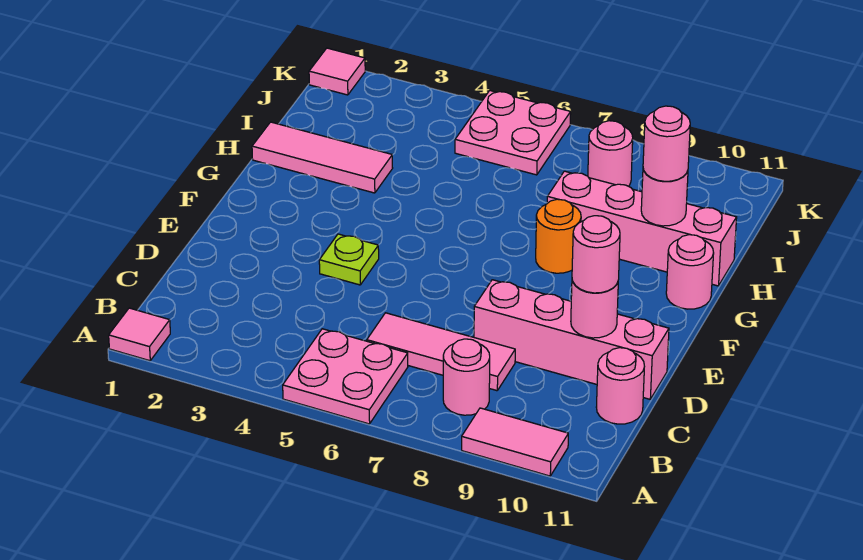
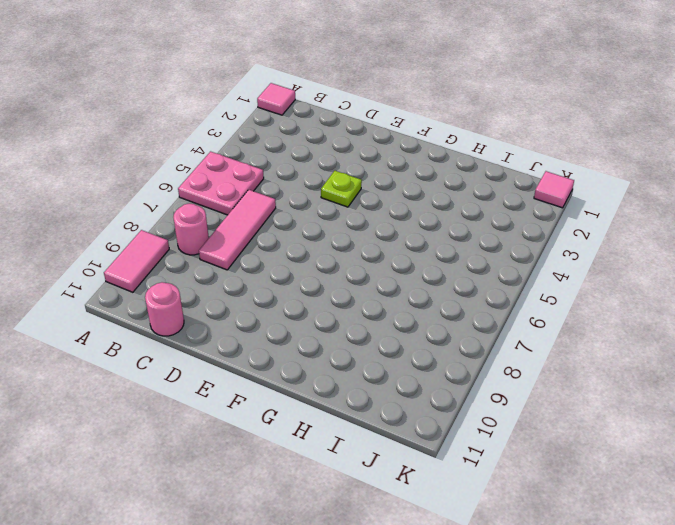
none -> pink 1x4 brick [474,280,669,399]
none -> orange 1x1 round brick [536,199,581,273]
none -> pink 1x1 round brick [666,235,714,309]

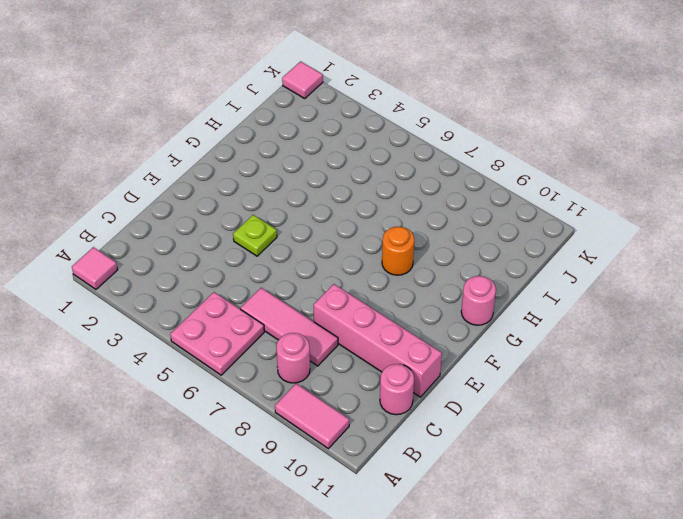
none -> pink 1x3 tile [252,122,393,193]
none -> pink 1x4 brick [547,171,737,286]
none -> pink 2x2 plate [455,91,571,175]

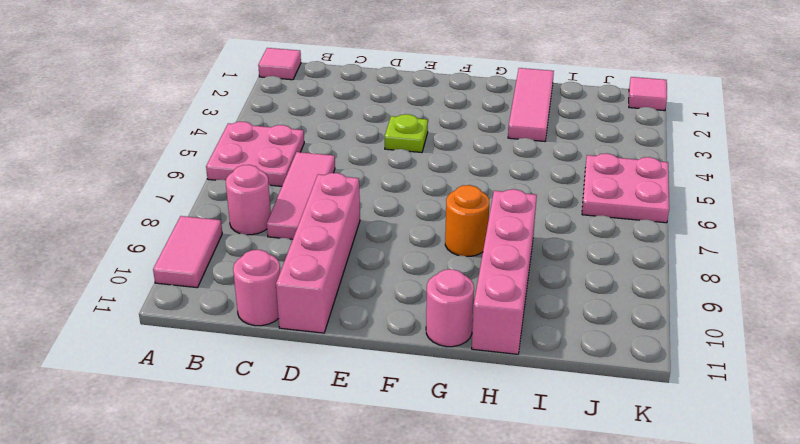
none -> pink 1x1 round brick [588,121,633,186]
none -> pink 1x1 round brick [571,281,618,338]
none -> pink 1x1 round brick [641,169,688,226]

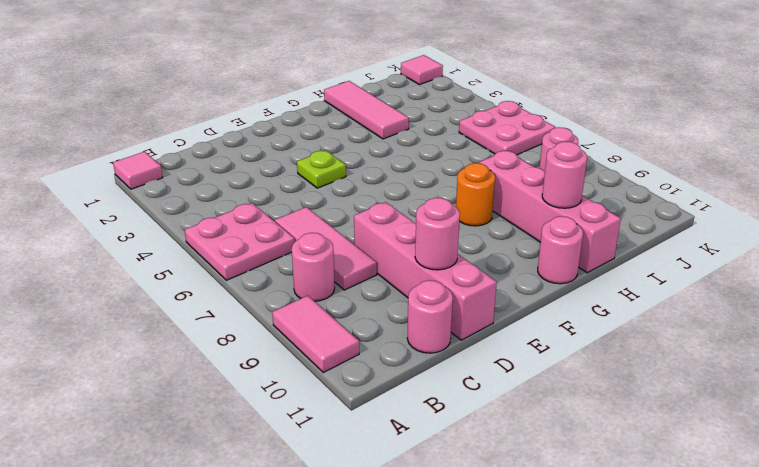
none -> pink 1x1 round brick [572,216,620,293]
none -> pink 1x1 round brick [643,106,690,181]

